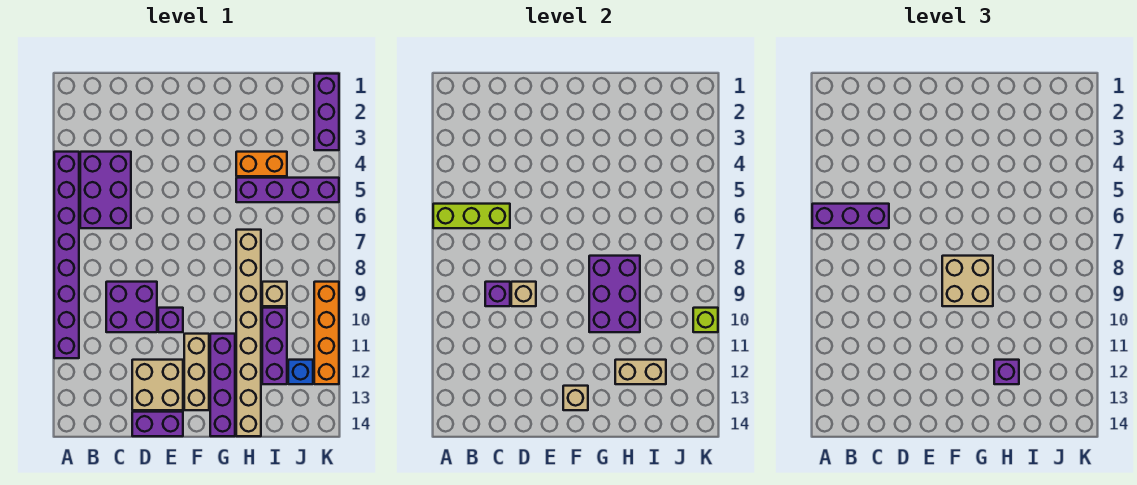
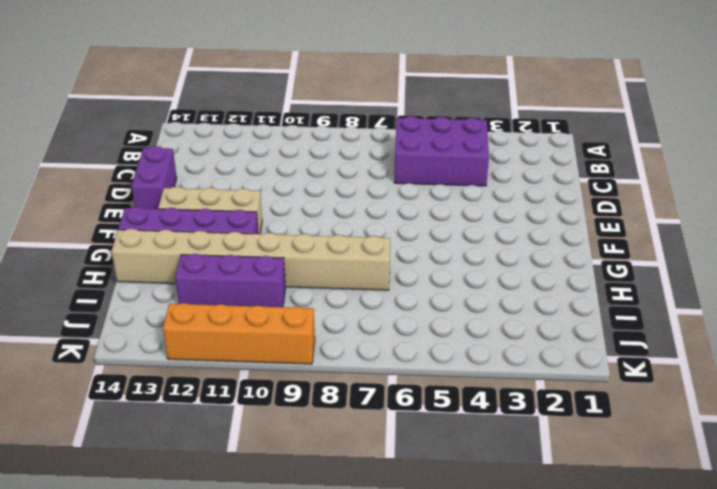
none -> purple 1x8 brick [54,152,79,358]
none -> purple 2x2 brick [106,282,157,332]
none -> tan 2x2 brick [132,360,183,410]

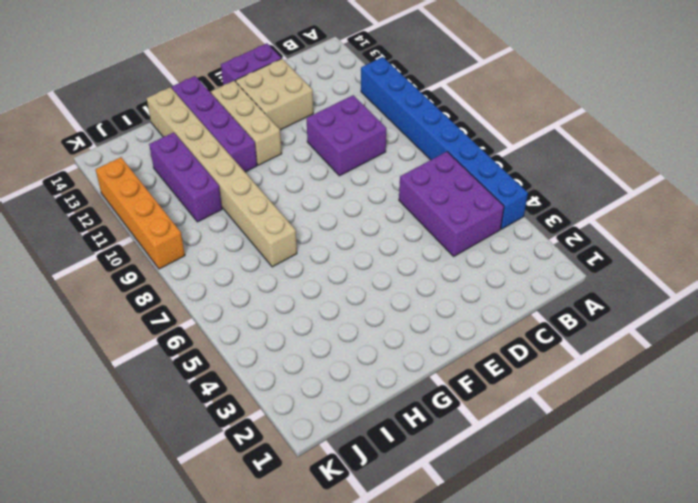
blue 1x8 brick [361,57,528,229] -> purple 1x8 brick [54,152,79,358]
none -> purple 1x1 brick [158,308,183,332]
none -> orange 1x2 brick [236,152,287,176]
none -> purple 1x4 brick [236,178,339,202]

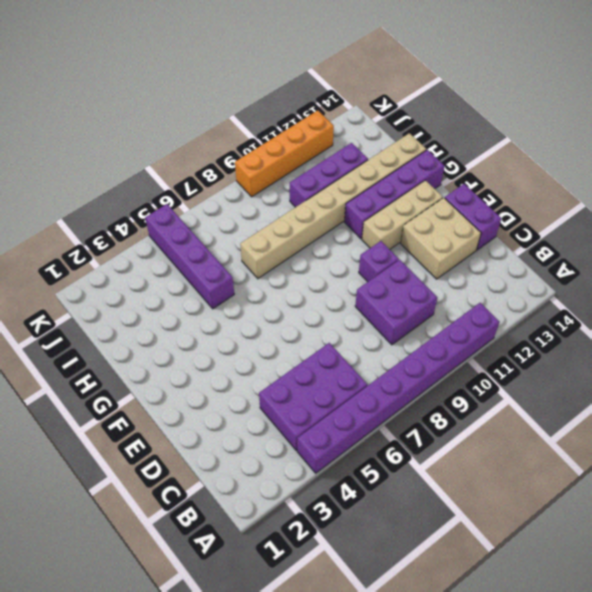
none -> orange 1x2 brick [236,152,287,176]
none -> tan 1x1 brick [262,282,287,306]
none -> blue 1x1 brick [288,360,313,384]

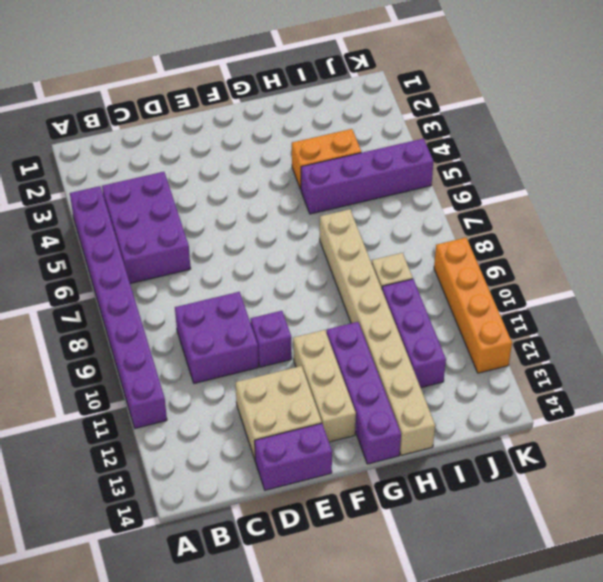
none -> blue 1x1 brick [288,360,313,384]
none -> purple 1x3 brick [314,74,339,150]
none -> lime 1x3 brick [433,204,510,228]

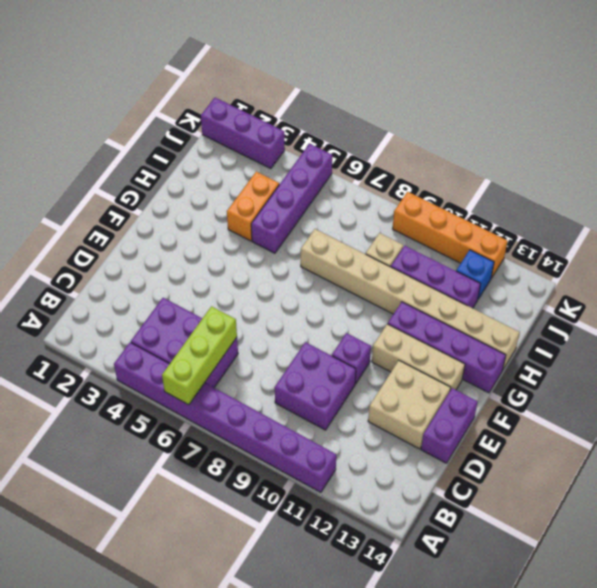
none -> purple 1x1 brick [485,282,510,306]
none -> tan 1x1 brick [511,282,536,306]
none -> tan 1x1 brick [563,386,588,410]

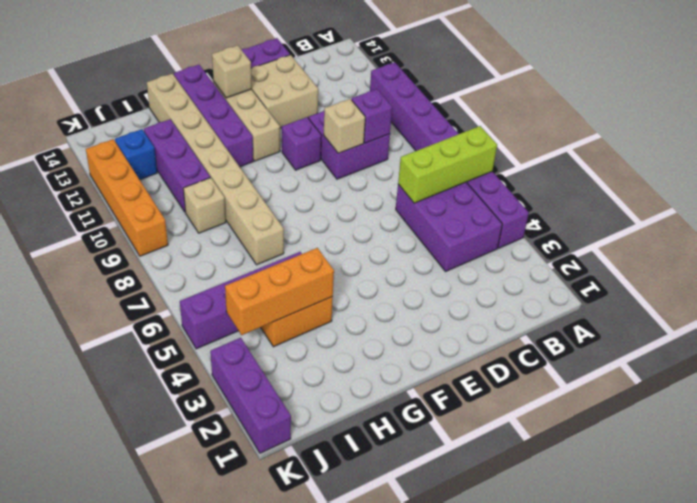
orange 1x3 brick [225,248,334,335] -> none
none -> purple 2x3 brick [589,256,640,332]
none -> tan 1x2 brick [615,360,666,384]
none -> lime 1x1 brick [693,308,718,332]

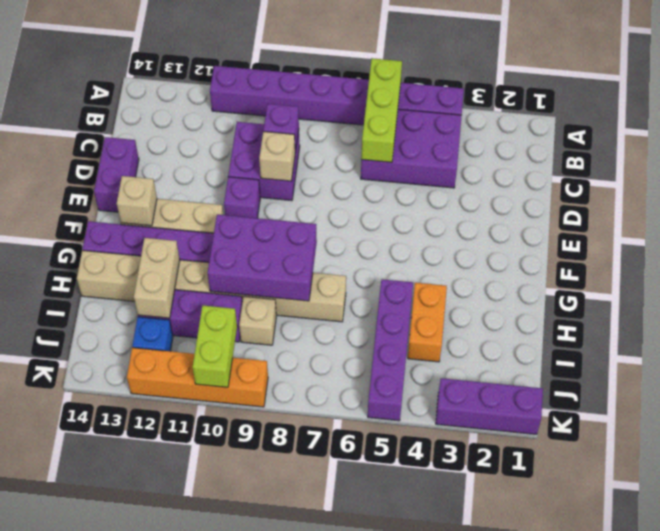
lime 1x2 brick [193,306,237,387] -> lime 1x1 brick [693,308,718,332]
none -> tan 2x2 brick [132,360,183,410]
none -> purple 1x3 brick [812,204,889,228]
none -> tan 2x2 brick [942,256,993,306]

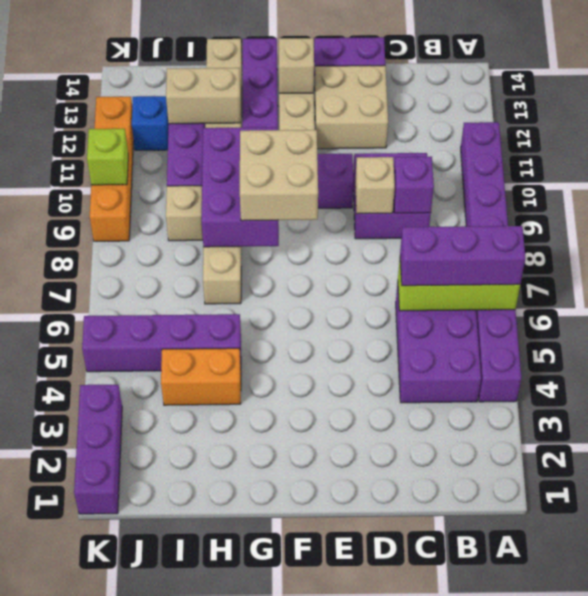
none -> purple 1x1 brick [994,360,1019,384]

